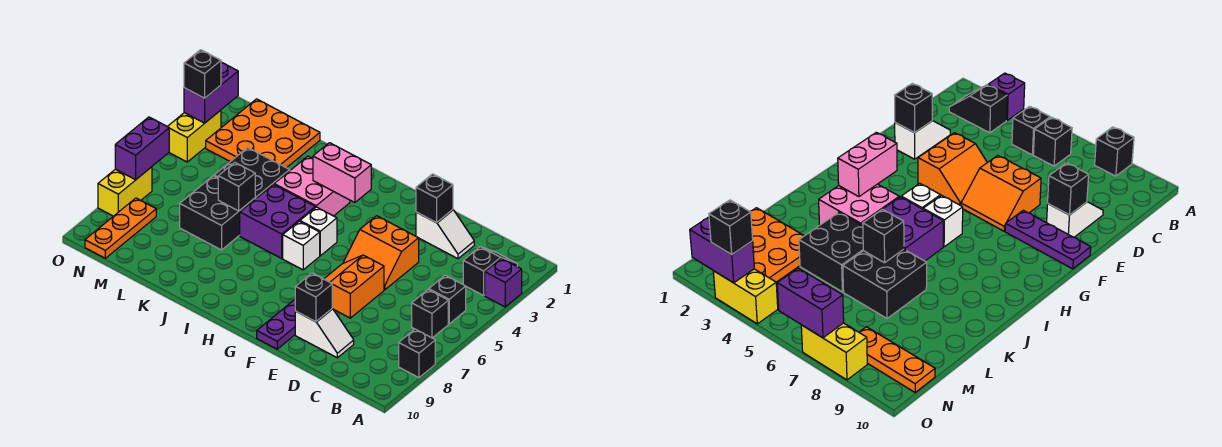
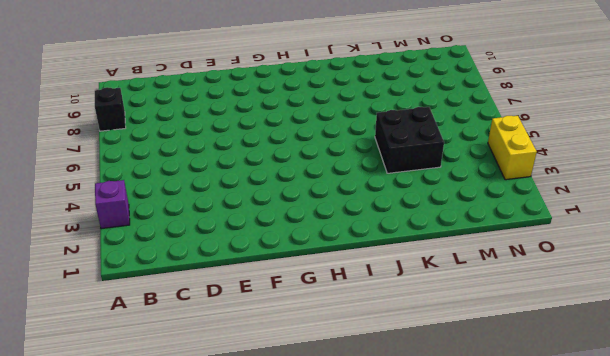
none -> black 1x2 slope [463,247,517,295]
none -> black 1x1 brick [429,275,466,324]
none -> black 1x1 brick [412,290,448,338]

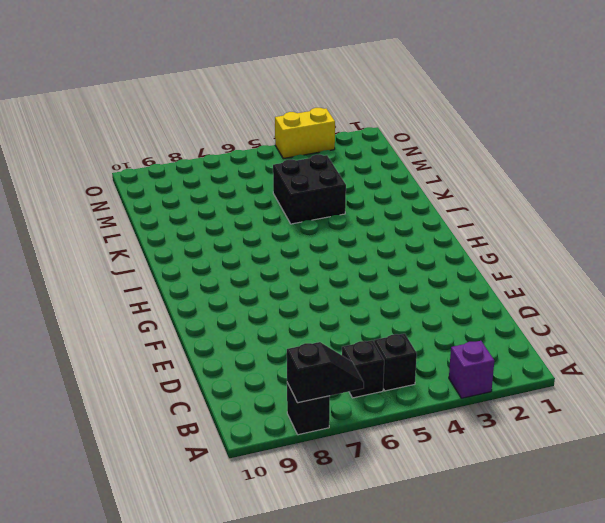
black 1x2 slope [287,342,364,403] -> black 1x2 slope moved to [463,247,517,295]
none -> white 1x2 slope [416,210,474,259]
none -> white 1x2 slope [295,309,354,358]
none -> orange 2x2 slope [343,216,419,290]

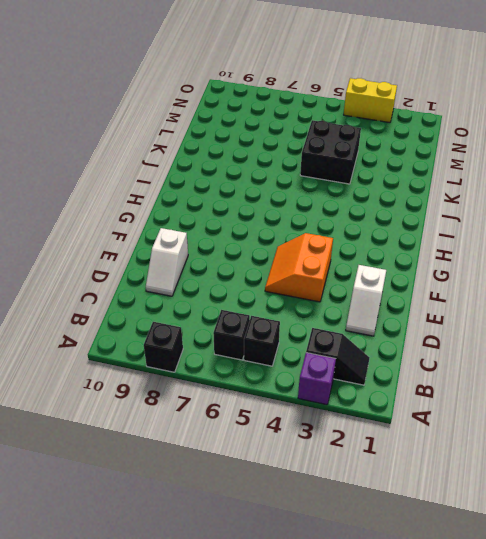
none -> orange 2x2 slope [324,255,384,318]
none -> purple 1x3 plate [257,300,295,349]
none -> white 1x1 brick [300,207,337,256]

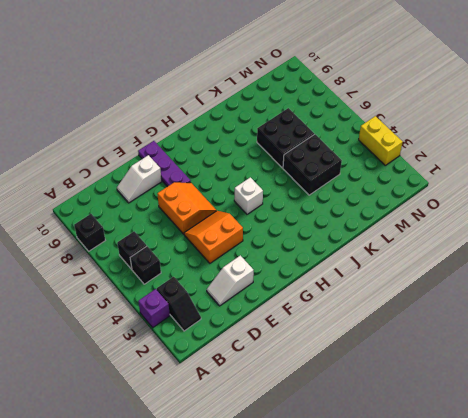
none -> white 1x1 brick [283,221,320,270]
none -> pink 2x2 brick [274,156,350,216]
none -> purple 2x2 brick [240,185,315,258]

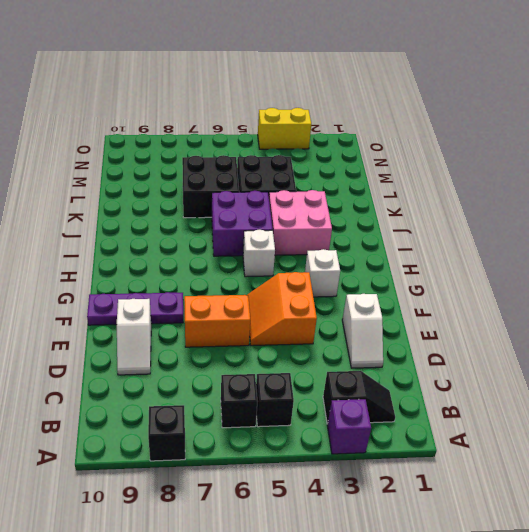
white 1x1 brick [305,249,340,297] -> white 1x1 brick moved to [283,221,320,270]
none -> orange 3x3 plate [206,99,320,168]
none -> orange 1x3 plate [85,198,156,258]
none -> yellow 1x2 brick [98,167,152,216]

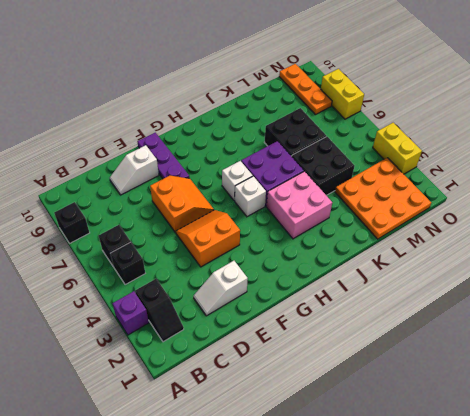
none -> black 1x1 brick [416,174,453,222]
none -> black 1x1 brick [295,273,332,322]
none -> pink 1x2 brick [313,143,371,203]

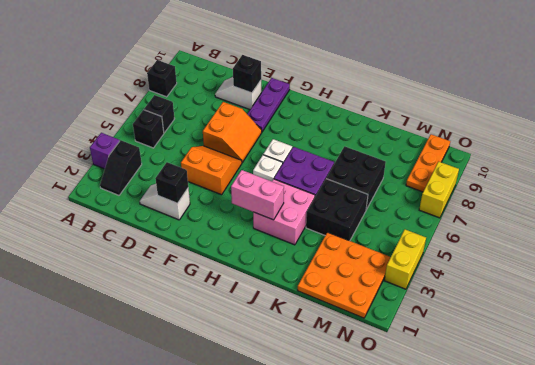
none -> black 1x1 brick [218,162,255,211]
none -> purple 1x2 brick [184,62,238,123]
none -> purple 1x2 brick [115,117,169,180]

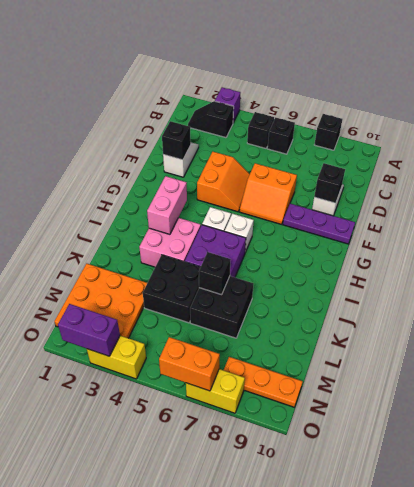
orange 1x2 brick [159,337,220,391] -> purple 1x2 brick [115,117,169,180]
none -> black 1x1 brick [184,50,221,98]

